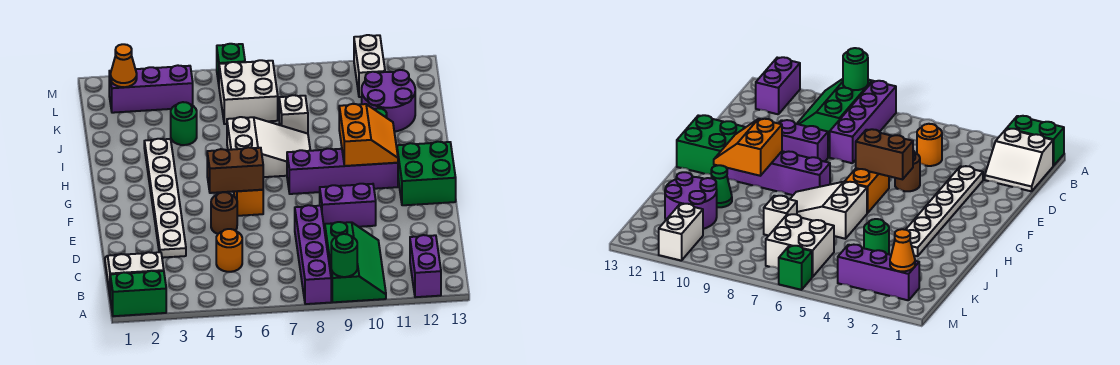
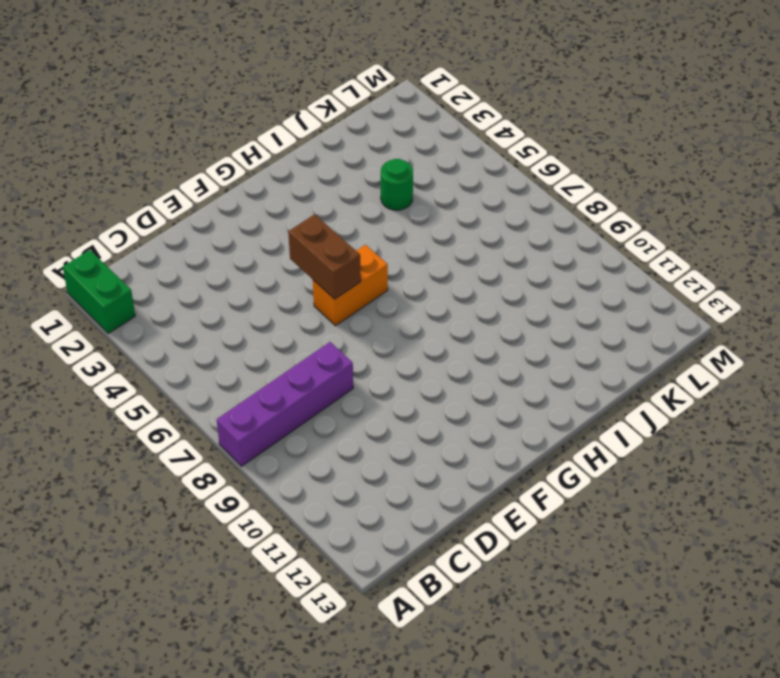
none -> green 2x3 slope [325,222,386,302]
none -> purple 1x2 brick [410,235,441,297]
none -> white 2x2 slope [105,252,164,293]

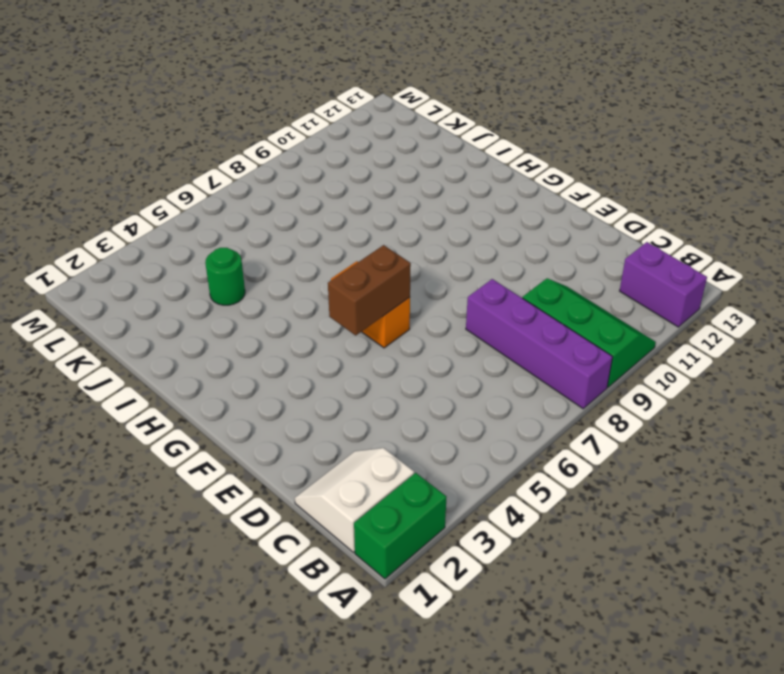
none -> orange 1x1 round brick [216,229,242,272]
none -> white 1x6 plate [144,139,186,258]
none -> brown 1x1 round brick [211,192,237,234]

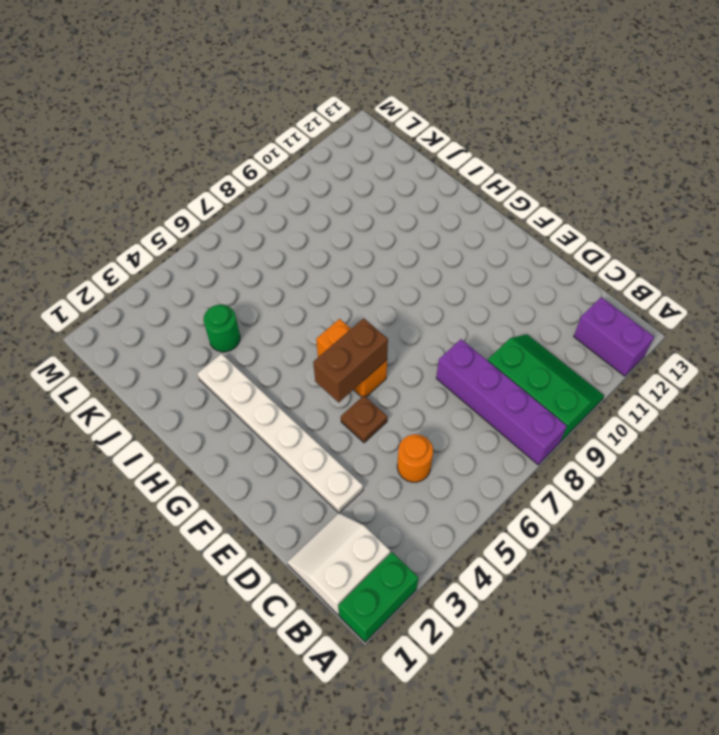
brown 1x1 plate [341,396,387,443] -> brown 1x1 round brick [211,192,237,234]
none -> purple 1x2 brick [320,184,376,229]
none -> green 2x2 brick [397,142,456,205]
none -> purple 1x4 brick [287,149,398,194]

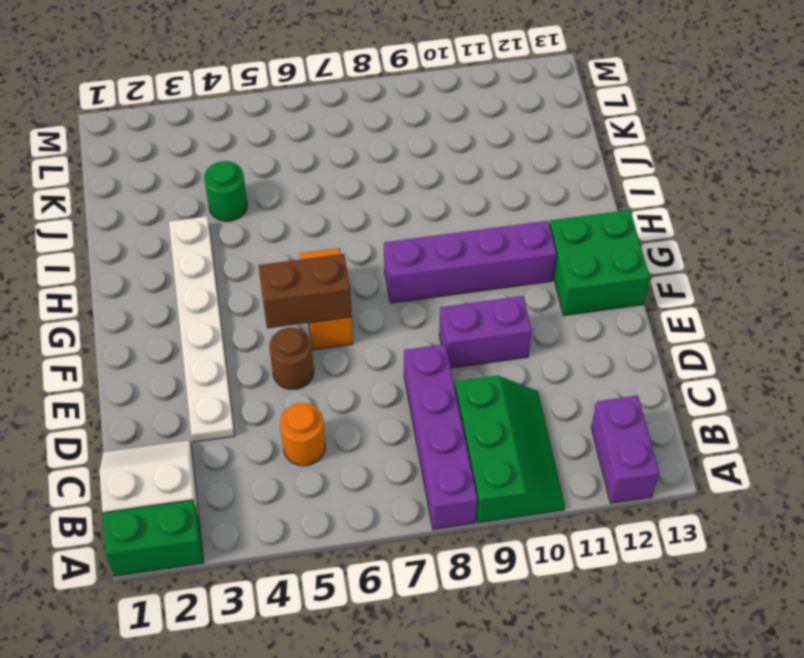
none -> white 2x3 slope [227,117,310,177]
none -> green 1x1 cone [711,165,732,207]
none -> white 1x1 brick [279,95,308,134]

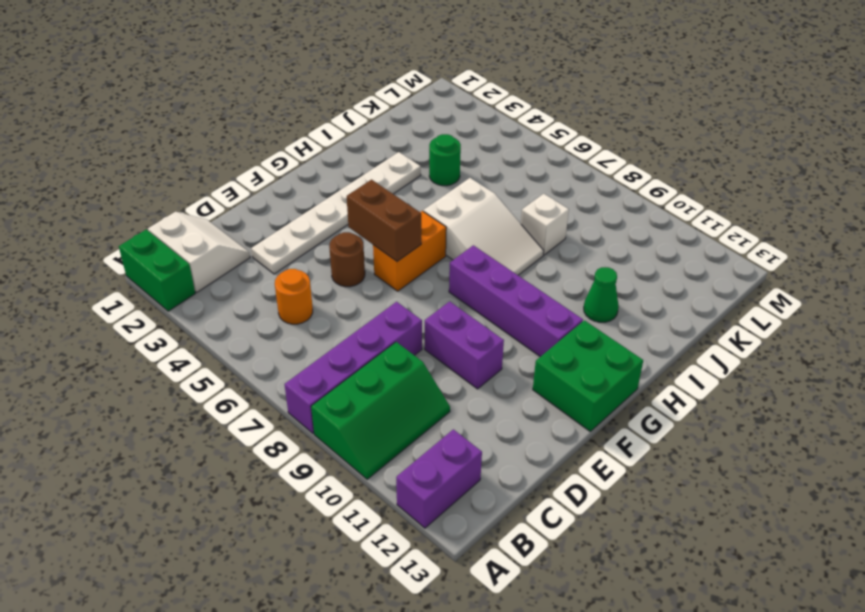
none -> purple 2x2 round brick [362,70,415,132]
none -> white 2x2 brick [219,60,278,124]
none -> purple 1x3 brick [109,65,193,113]

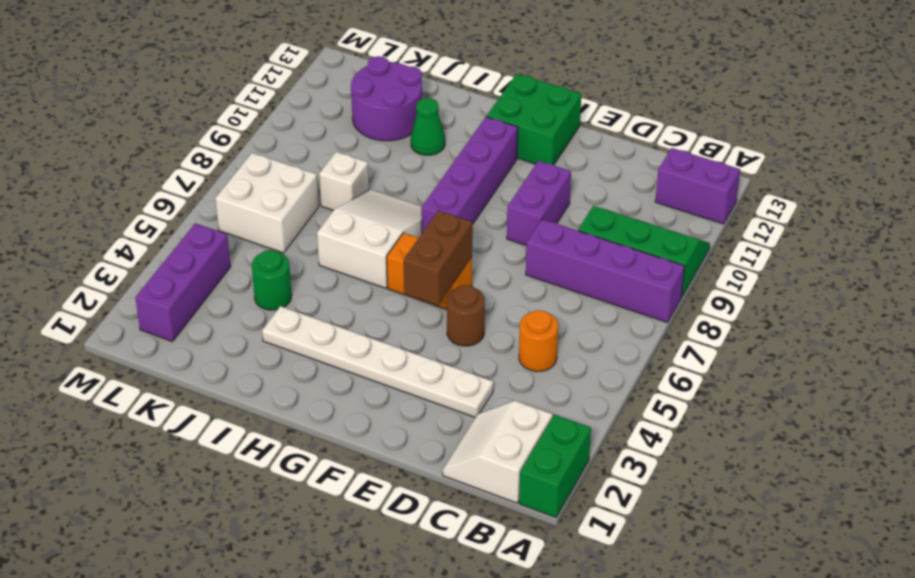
none -> white 1x2 brick [354,35,385,97]
none -> green 1x1 brick [217,44,245,84]
none -> green 1x1 round brick [331,234,357,277]

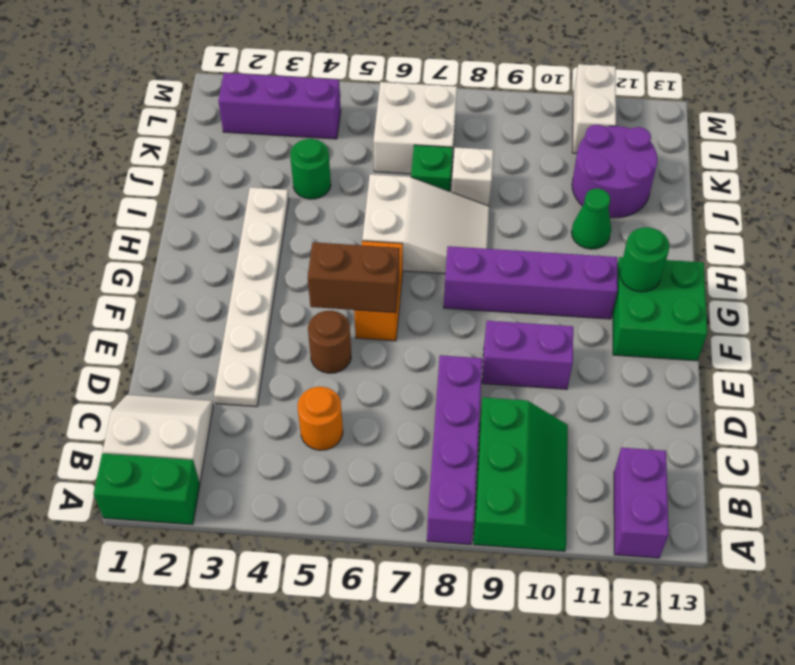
green 1x1 round brick [620,227,670,292] -> green 1x1 round brick moved to [331,234,357,277]
green 1x1 brick [411,145,453,191] -> green 1x1 brick moved to [217,44,245,84]
none -> orange 2x2 slope [339,104,398,166]
none -> orange 1x1 cone [110,44,137,87]

